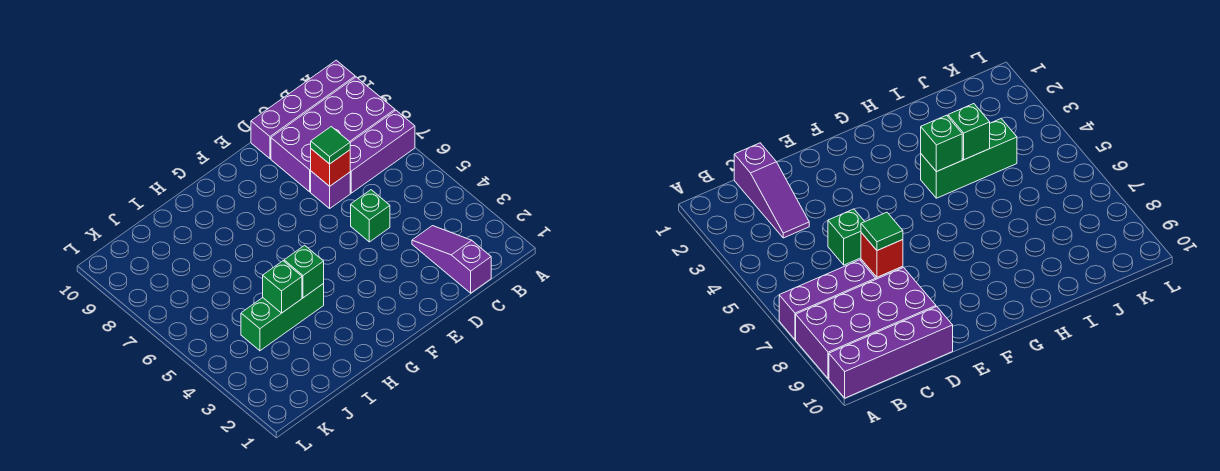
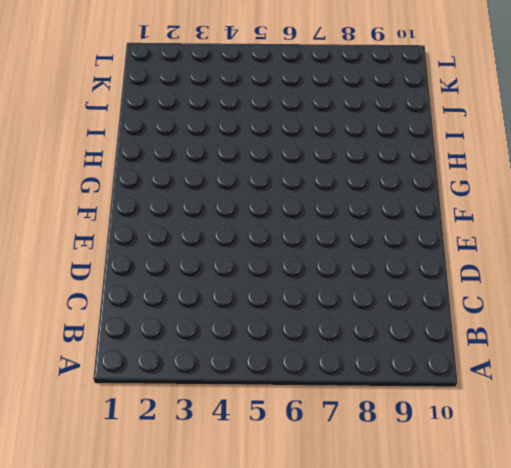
none -> purple 1x3 brick [350,110,415,193]
none -> purple 2x4 brick [271,77,395,192]

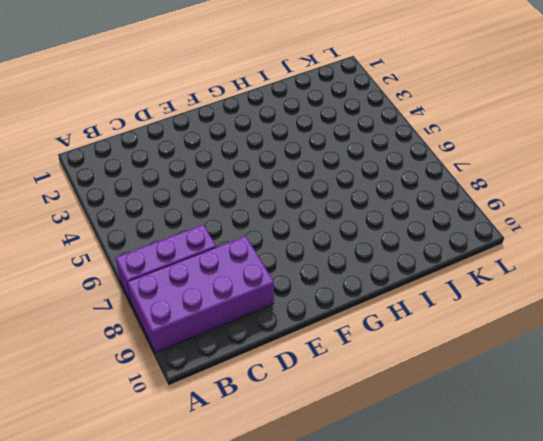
none -> purple 1x4 brick [251,60,355,158]
none -> purple 1x3 slope [412,226,491,293]

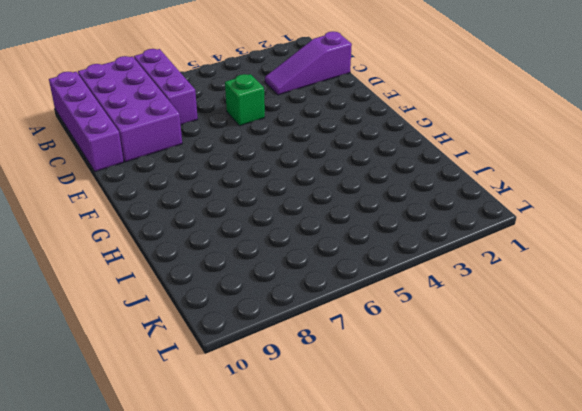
none -> purple 1x1 brick [311,171,350,208]
none -> green 1x3 brick [241,284,324,351]

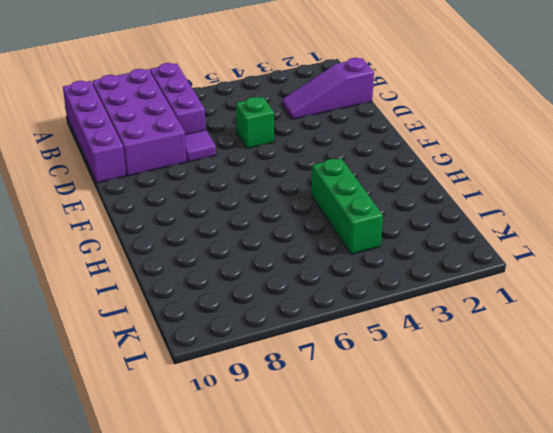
purple 1x1 tile [185,130,216,162] -> purple 1x1 brick [311,171,350,208]
none -> red 1x1 brick [311,149,350,186]
none -> green 1x1 brick [284,245,324,298]

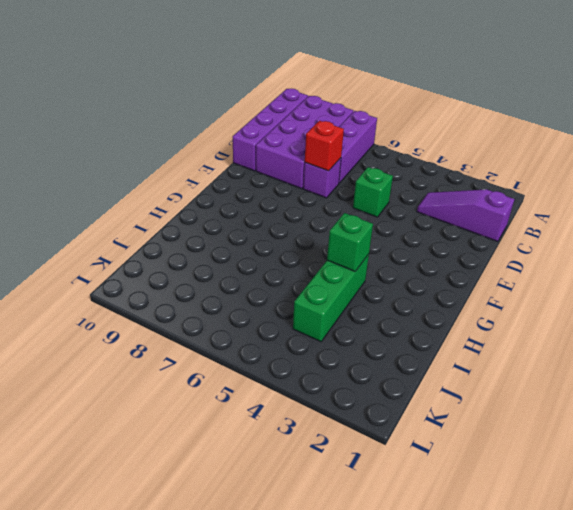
none -> green 1x1 brick [263,261,302,313]
none -> green 1x1 tile [311,127,350,164]

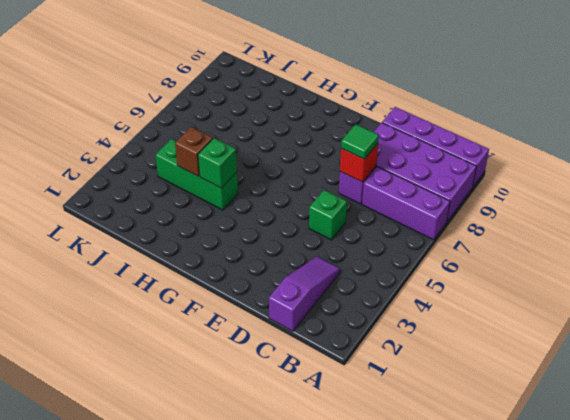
brown 1x1 brick [175,127,213,177] -> green 1x1 brick [263,261,302,313]

